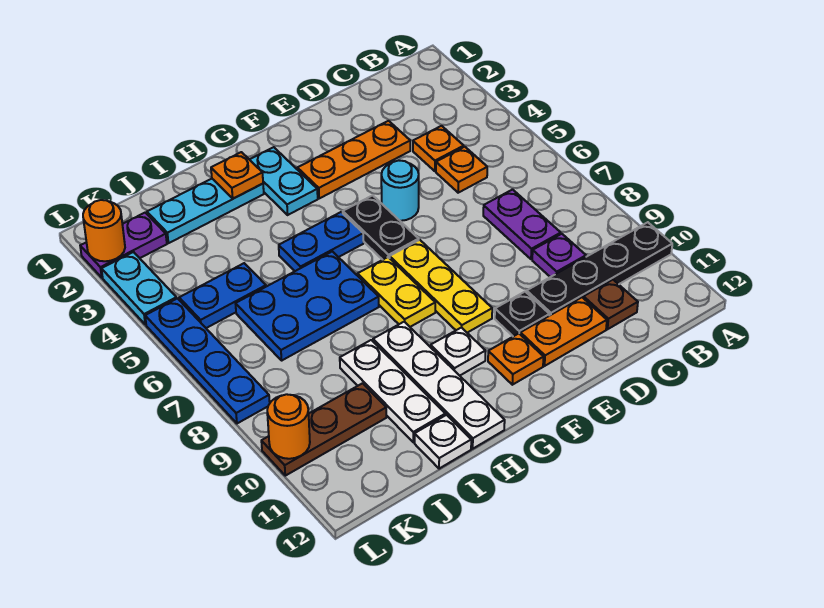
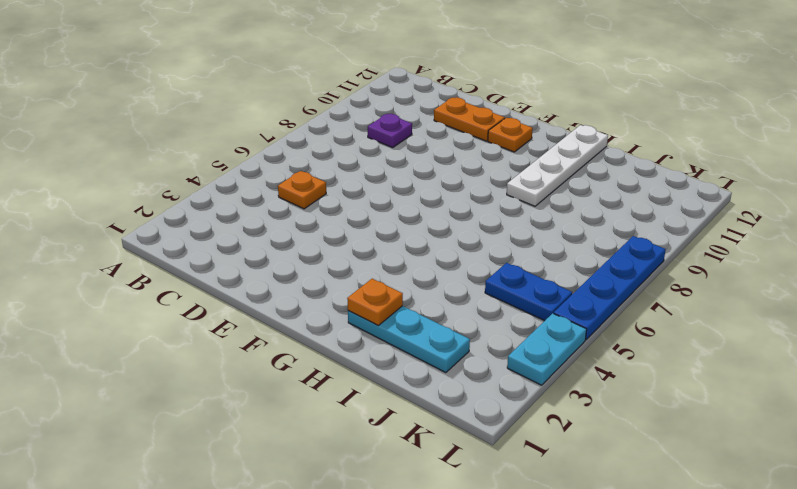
none -> black 1x4 plate [527,222,672,316]
none -> orange 1x1 plate [413,126,464,171]
none -> purple 1x2 plate [483,190,561,259]
none -> brown 1x1 plate [584,280,638,329]

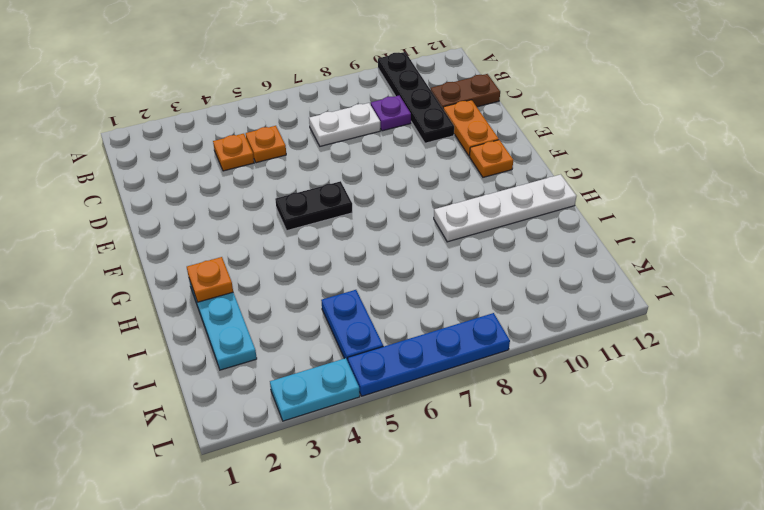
white 1x2 plate [309,103,380,146] -> purple 1x2 plate [483,190,561,259]
brown 1x2 plate [431,74,500,108] -> brown 1x1 plate [584,280,638,329]
none -> orange 1x3 plate [297,121,410,198]
none -> cyan 1x1 round brick [381,160,419,221]
none -> black 1x1 plate [495,292,549,336]
none -> yellow 1x3 plate [390,240,492,333]

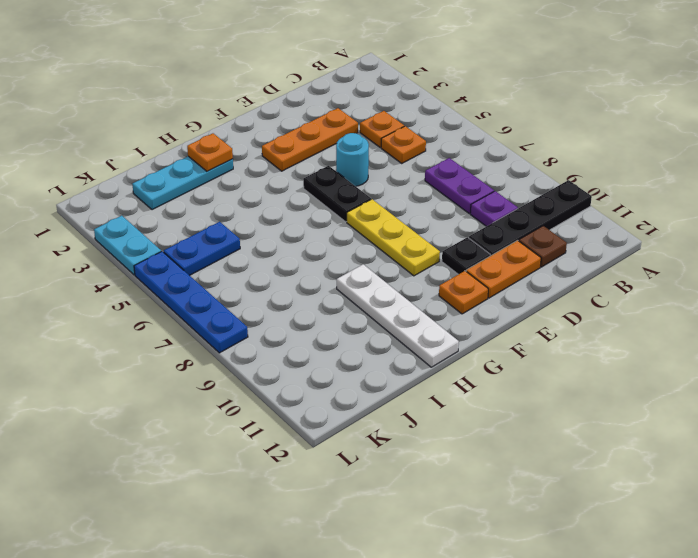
none -> cyan 1x2 plate [249,147,318,215]
none -> blue 1x2 plate [279,212,364,271]
none -> yellow 1x2 plate [358,257,435,327]
none -> white 1x1 plate [431,327,486,376]

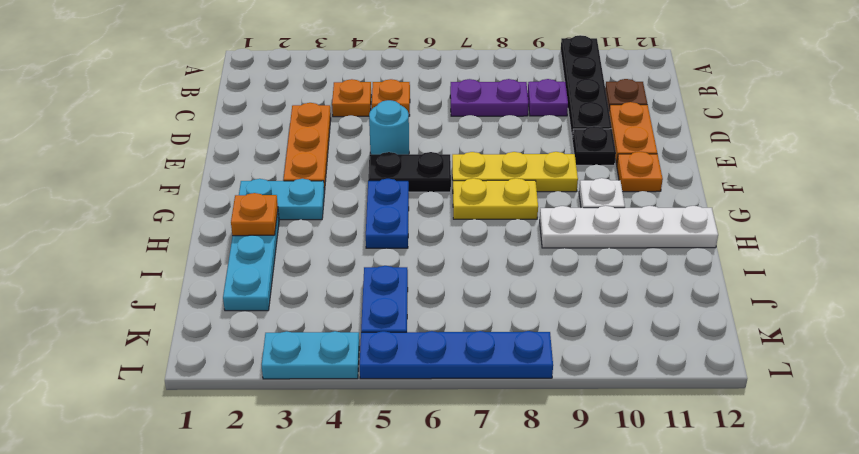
none -> blue 2x3 plate [235,251,379,360]
none -> white 1x3 plate [340,340,445,442]
none -> white 1x1 plate [415,415,471,469]
none -> brown 1x3 plate [261,383,386,476]

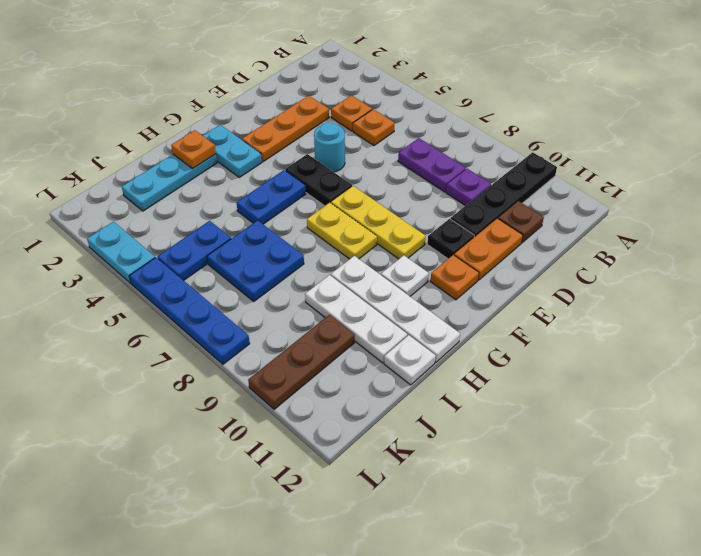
blue 2x2 plate [207,220,304,301] -> blue 2x3 plate [235,251,379,360]
none -> purple 1x2 plate [80,213,167,278]
none -> orange 1x1 round brick [83,200,125,261]
none -> orange 1x1 round brick [267,394,310,459]

